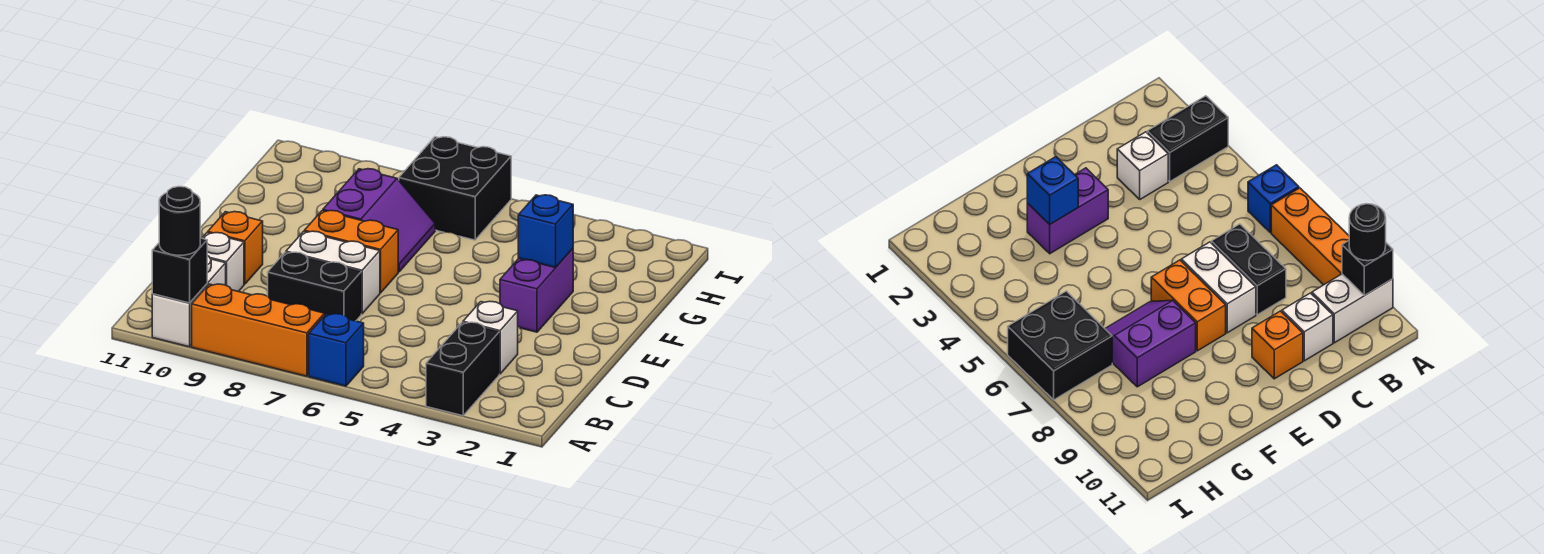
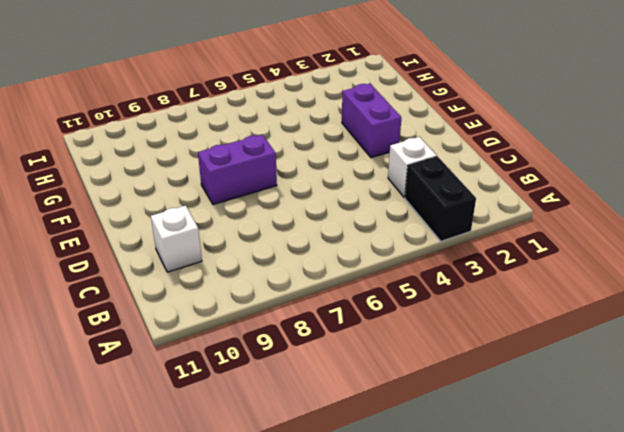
purple 1x2 brick [198,134,277,205] -> orange 1x2 brick [304,210,398,293]
none -> blue 1x1 brick [309,314,364,386]
none -> orange 1x3 brick [192,284,325,376]
none -> white 1x2 brick [152,256,226,347]

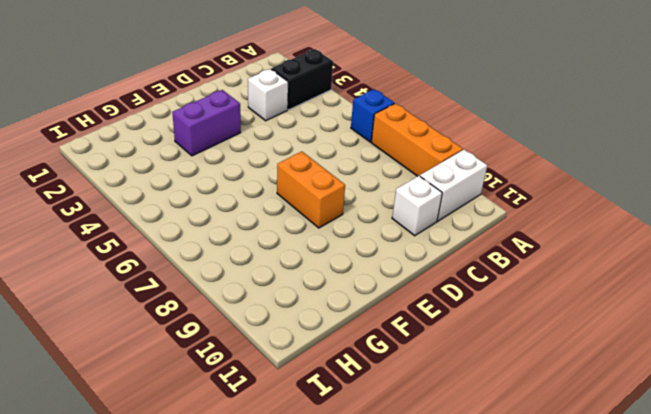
none -> black 1x2 brick [268,252,361,321]
none -> white 1x2 brick [286,231,380,314]
none -> orange 1x1 brick [208,212,263,284]

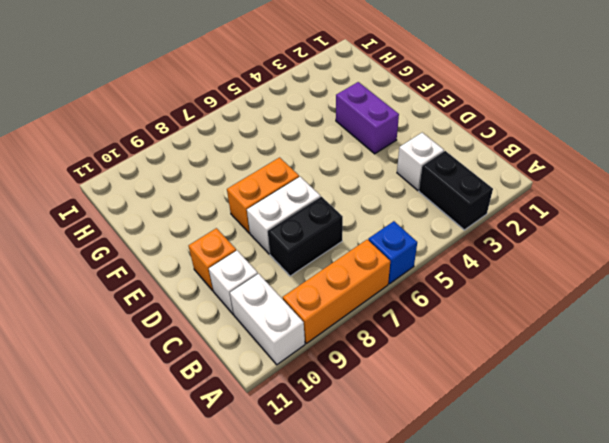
none -> purple 2x2 slope [323,169,435,272]
none -> black 2x2 brick [399,137,511,240]
none -> black 1x1 brick [152,238,207,303]

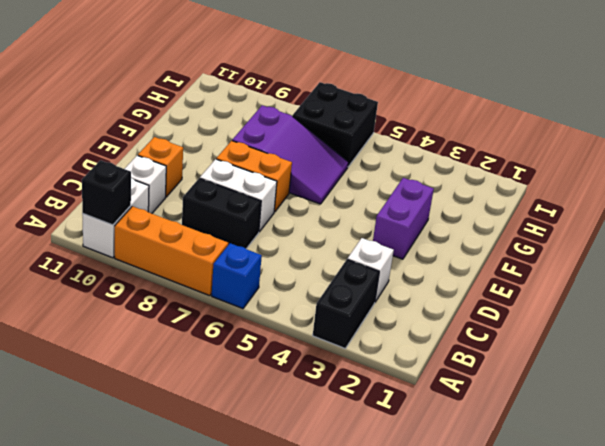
purple 2x3 slope [232,105,348,204] -> purple 2x2 slope [323,169,435,272]
none -> blue 1x1 brick [518,195,573,268]
none -> black 1x1 round brick [159,187,200,255]

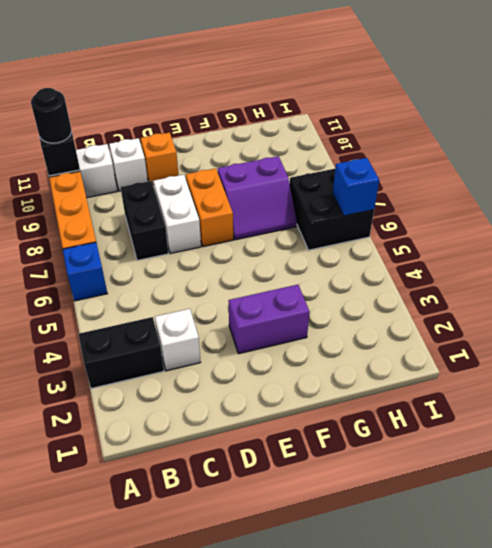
blue 1x1 brick [333,158,379,216] -> blue 1x1 brick moved to [518,195,573,268]

